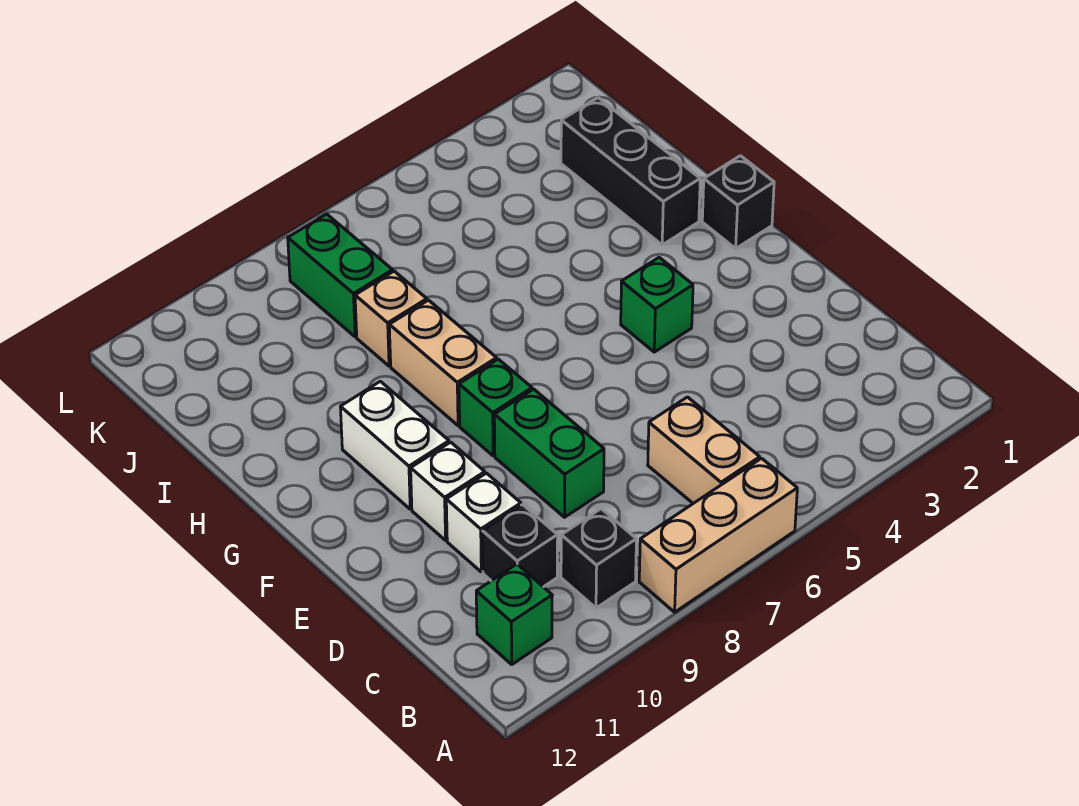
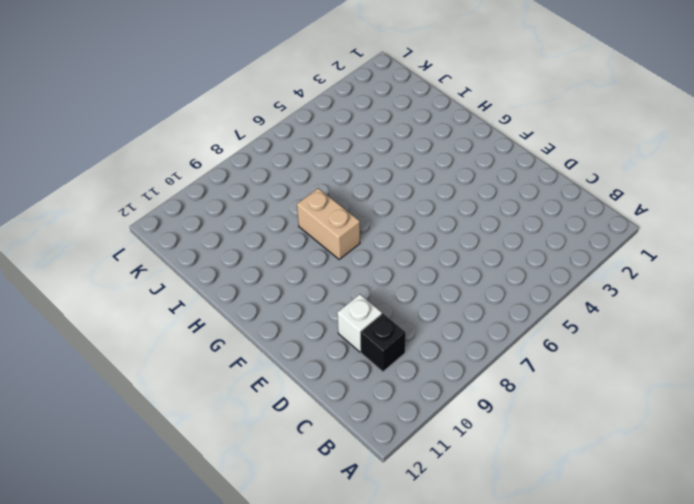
none -> tan 1x3 brick [639,458,797,612]
none -> tan 1x2 brick [648,397,760,503]
none -> black 1x1 brick [561,509,636,608]

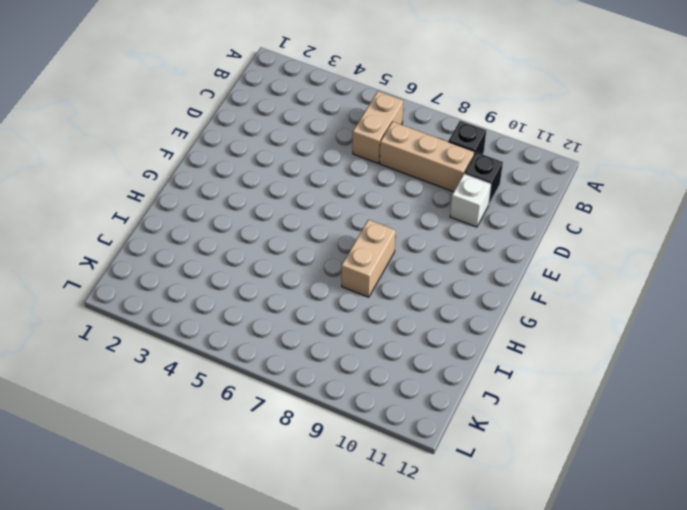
tan 1x3 brick [380,122,474,192] -> tan 1x3 brick moved to [639,458,797,612]
none -> green 1x1 brick [476,564,552,664]
none -> green 1x2 brick [494,389,604,517]
none -> white 1x1 brick [411,442,485,540]

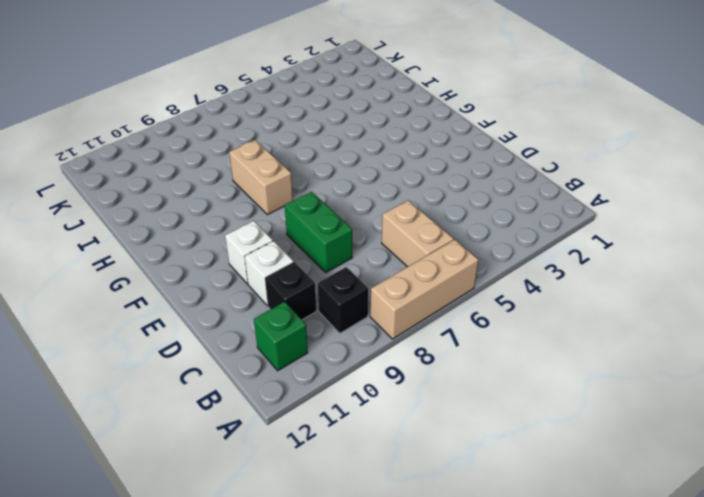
none -> green 1x1 brick [621,257,693,352]
none -> green 1x1 brick [459,359,532,456]
none -> white 1x2 brick [340,381,449,509]

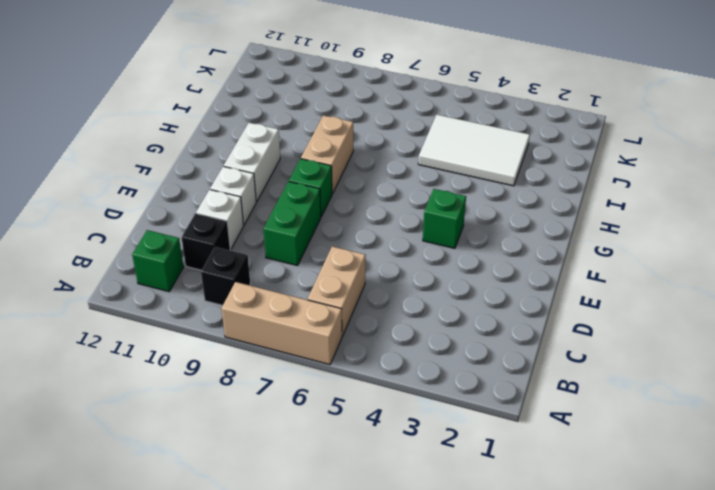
white 2x3 tile [418,115,530,186] -> none
none -> black 1x1 brick [702,156,774,248]
none -> black 1x3 brick [561,98,700,245]
none -> tan 1x1 brick [355,271,427,366]

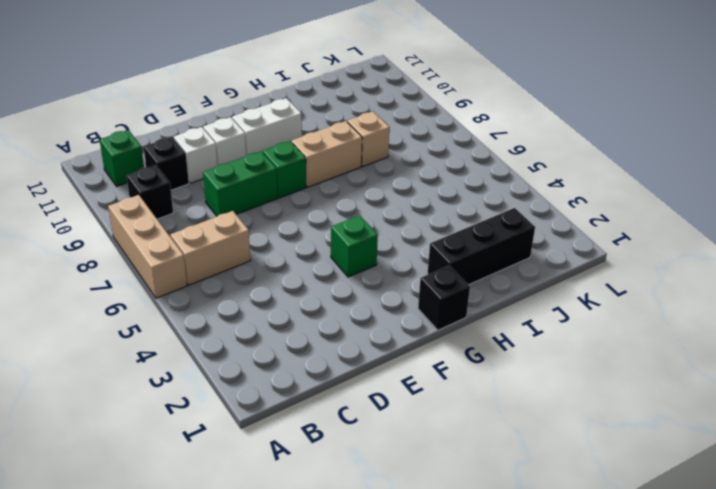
none -> green 1x2 brick [288,214,393,337]

